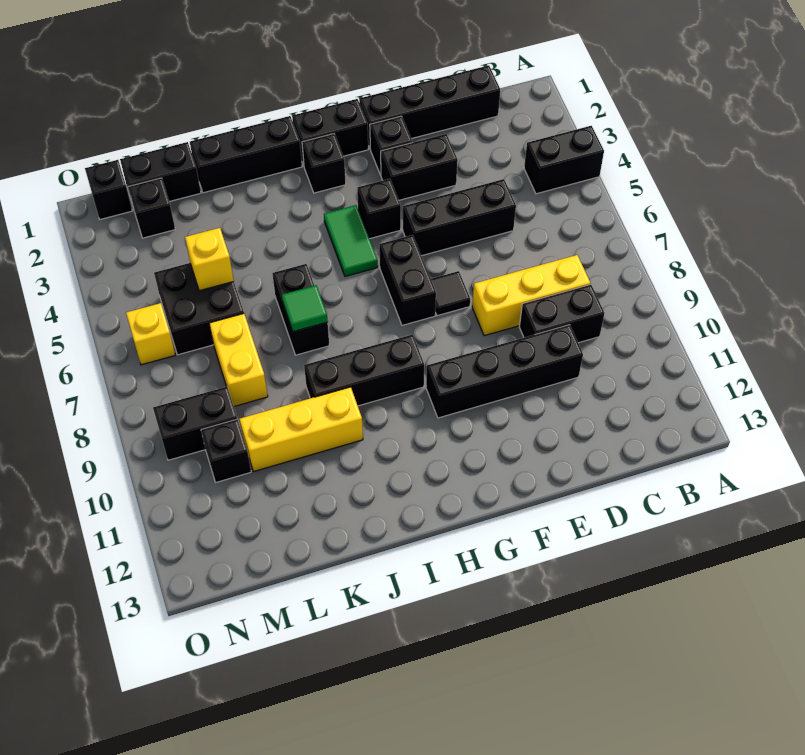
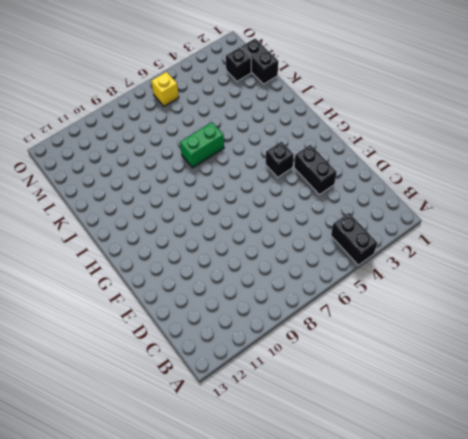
green 1x2 brick [180,122,224,168] -> black 1x2 brick [272,264,329,355]
none -> black 1x4 brick [359,65,500,148]
none -> yellow 1x3 brick [472,255,590,336]
none -> black 1x2 brick [519,284,605,343]

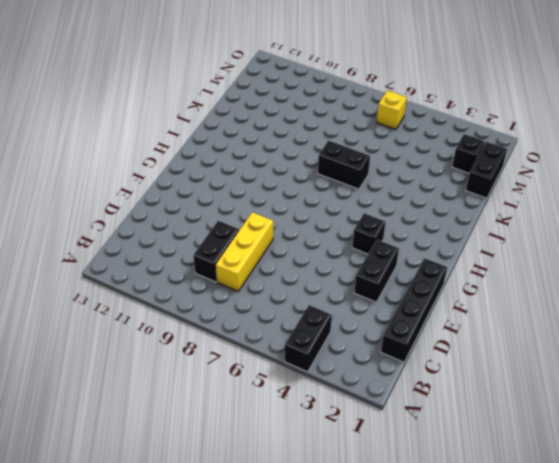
none -> black 1x3 brick [403,179,516,256]
none -> black 1x4 brick [426,325,583,418]
none -> black 1x1 brick [370,116,412,175]

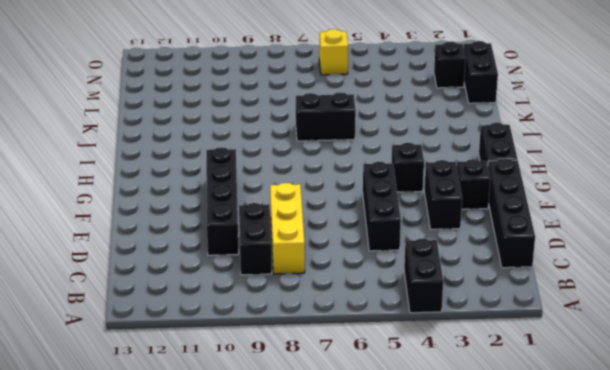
none -> black 1x1 tile [431,271,470,316]
none -> black 1x2 brick [379,235,436,325]
none -> black 1x1 brick [302,134,346,193]

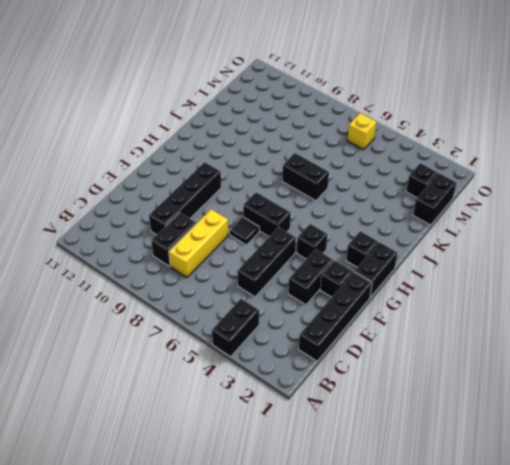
none -> green 1x2 tile [324,205,378,276]
none -> black 1x3 brick [304,335,424,406]
none -> black 1x3 brick [190,116,302,193]

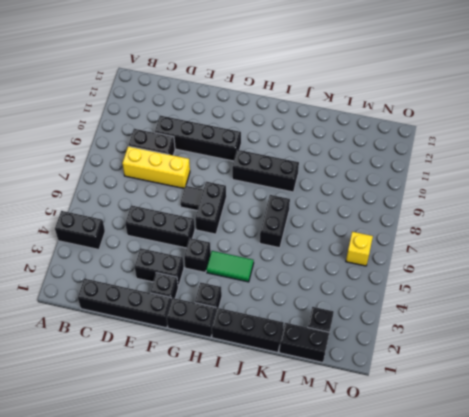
green 1x2 tile [206,251,254,282] -> green 1x2 tile turned to [324,205,378,276]
none -> yellow 1x3 brick [239,387,363,472]
none -> black 2x2 brick [154,263,244,355]
none -> yellow 1x2 brick [209,314,268,407]

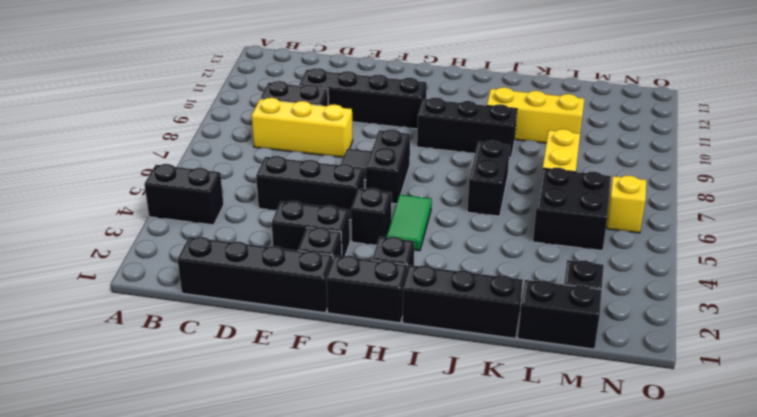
none -> black 1x2 brick [153,387,237,460]
none -> black 1x1 brick [201,419,251,482]
none -> black 1x1 brick [85,160,132,219]

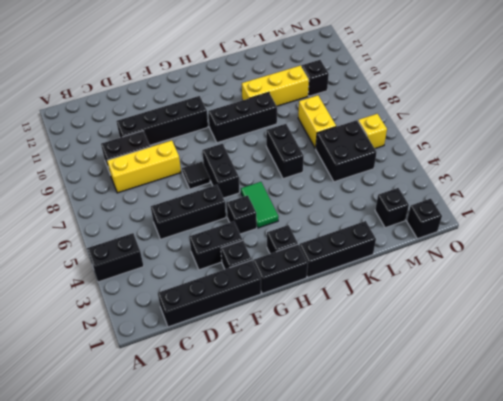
none -> black 1x2 brick [120,142,201,205]
none -> black 1x2 brick [153,387,237,460]
none -> green 1x1 tile [282,285,328,332]

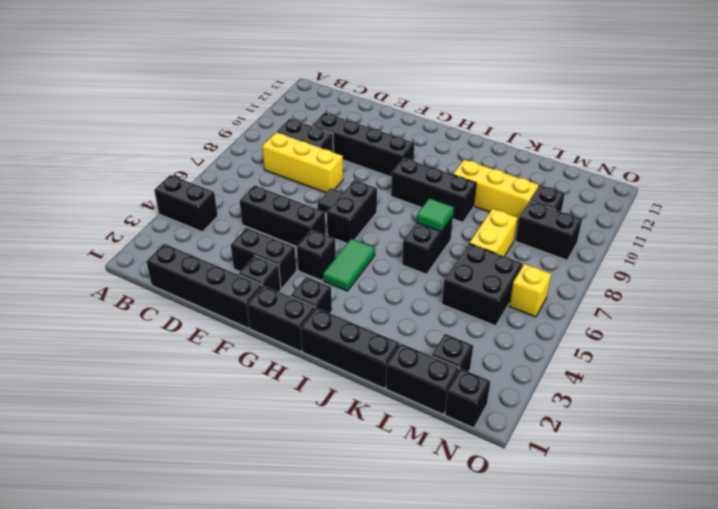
none -> yellow 1x1 brick [185,228,234,291]

